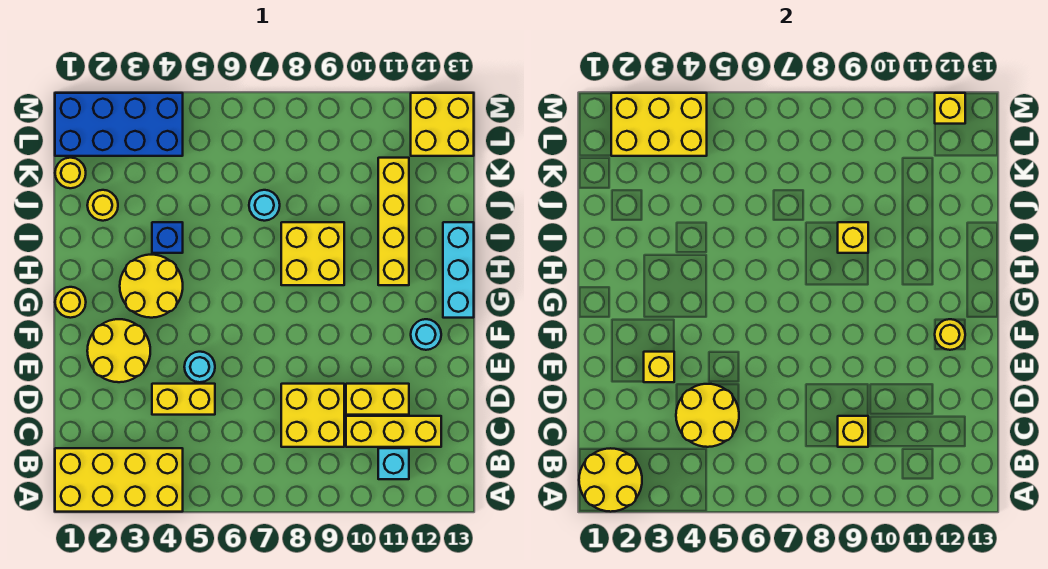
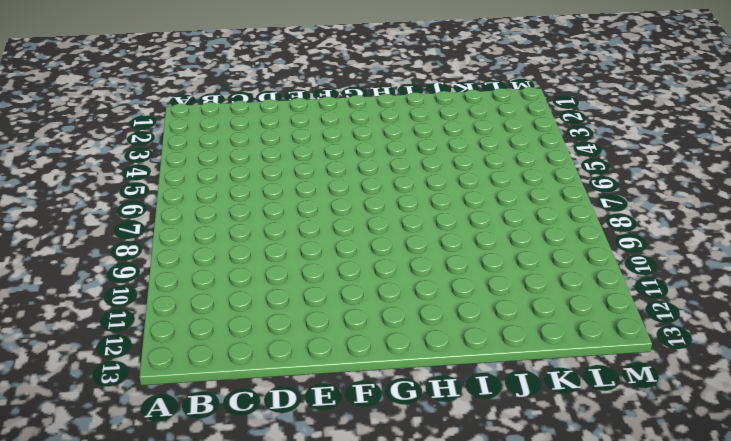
none -> yellow 2x4 brick [55,448,183,512]
none -> cyan 1x1 brick [378,448,409,479]
none -> yellow 2x2 brick [281,384,344,447]

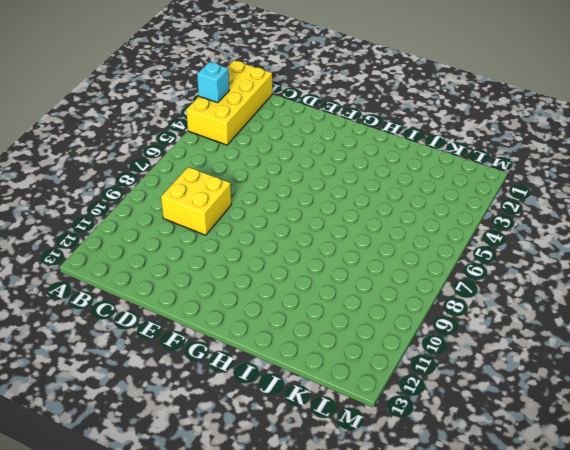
cyan 1x1 brick [197,62,229,103] -> cyan 1x1 brick moved to [378,448,409,479]
none -> yellow 1x3 brick [346,416,441,447]
none -> yellow 1x2 brick [152,384,215,415]
none -> yellow 1x2 brick [346,384,409,415]

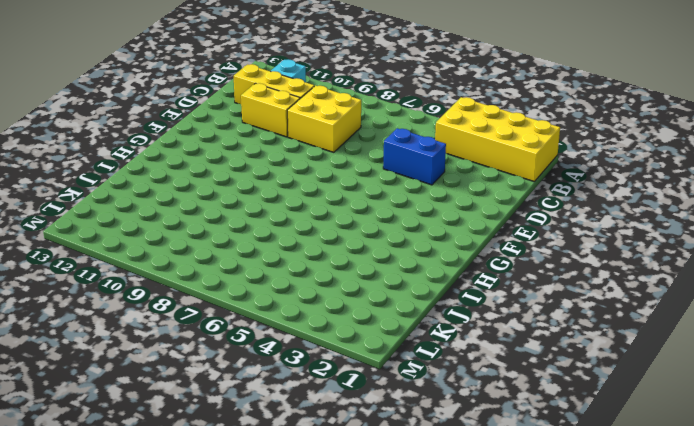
blue 1x2 brick [383,128,446,185] -> yellow 1x2 brick [152,384,215,415]
none -> yellow 2x2 round brick [87,319,150,382]
none -> cyan 1x1 round brick [184,352,215,382]
none -> cyan 1x1 round brick [411,319,441,350]

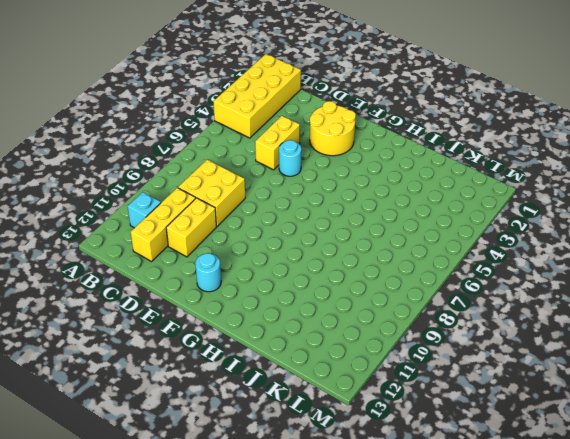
none -> yellow 1x1 round brick [55,287,86,318]
none -> yellow 2x2 round brick [120,255,183,318]
none -> cyan 1x3 brick [443,222,474,318]

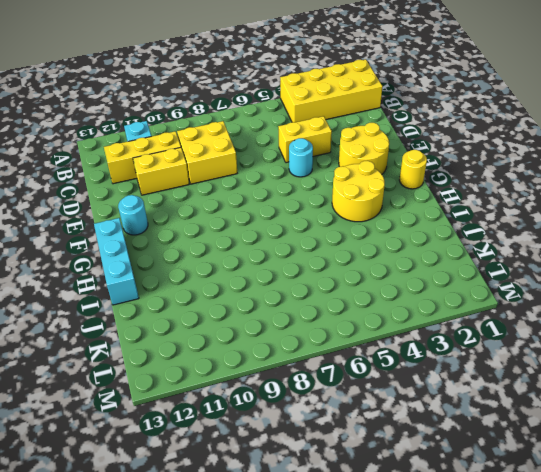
none -> yellow 2x2 brick [281,222,344,285]
none -> yellow 1x4 brick [378,158,409,285]
none -> blue 1x1 brick [152,222,183,253]

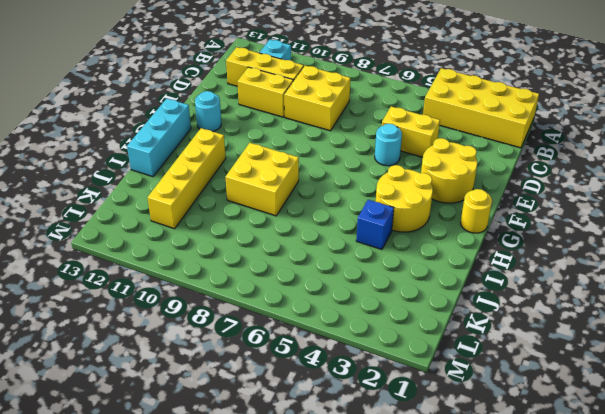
none -> yellow 1x1 round brick [87,190,118,221]
none -> cyan 1x1 round brick [249,190,280,221]
none -> yellow 1x1 round brick [55,158,86,188]

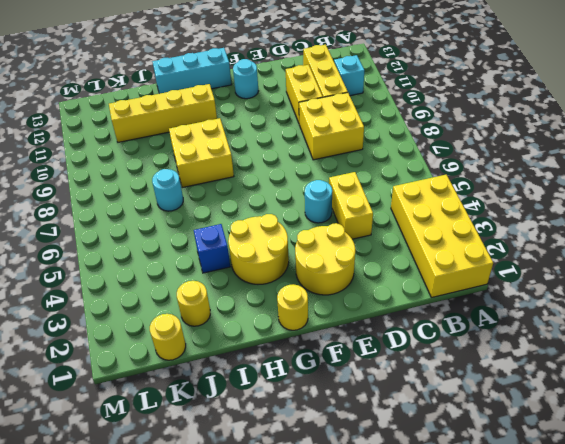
none -> blue 2x4 brick [55,93,183,156]
none -> yellow 2x2 brick [411,93,474,156]
none -> yellow 2x2 round brick [579,448,642,512]

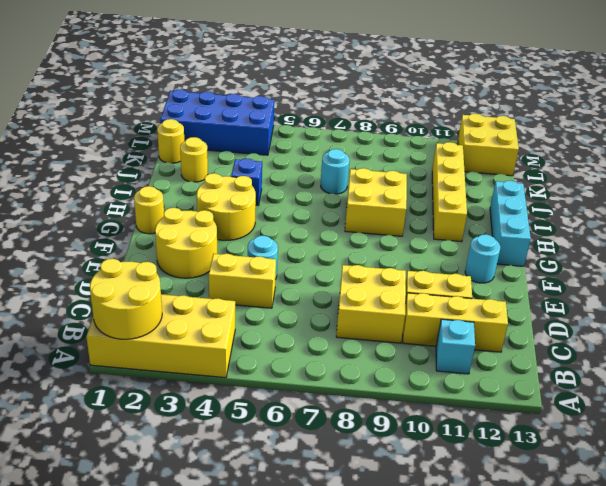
none -> yellow 2x2 round brick [676,384,739,447]
none -> yellow 1x1 brick [838,416,868,447]
none -> yellow 1x1 brick [644,352,674,382]

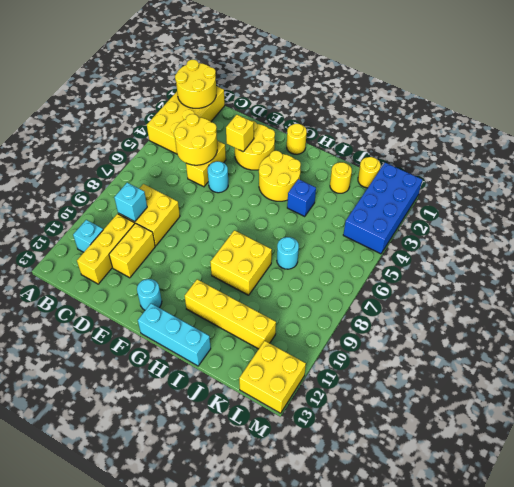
cyan 1x1 brick [114,183,147,222] -> yellow 1x1 brick [838,416,868,447]
none -> yellow 1x1 round brick [935,319,965,350]
none -> yellow 1x1 brick [838,222,868,253]
none -> yellow 2x3 brick [611,93,707,156]

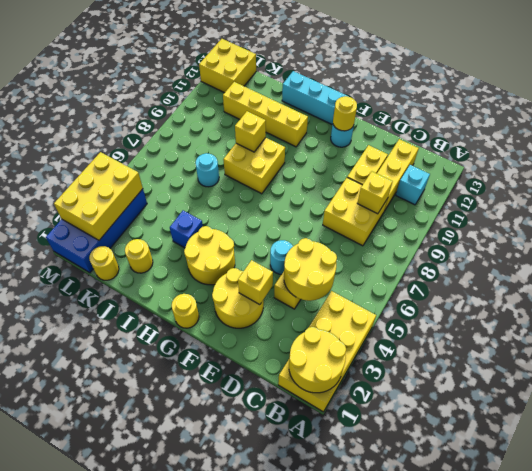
none -> yellow 1x1 brick [935,93,965,124]

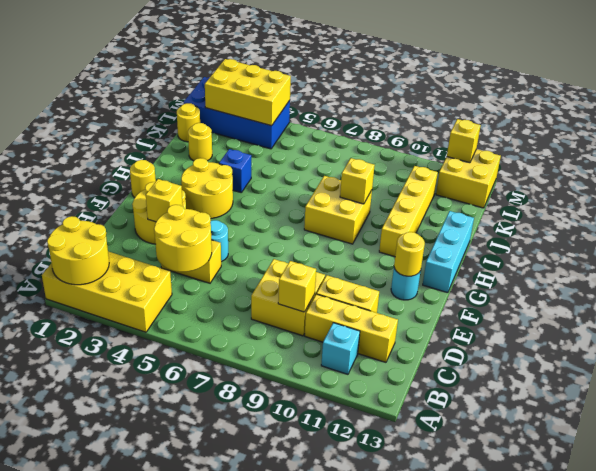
none -> cyan 1x1 round brick [249,190,280,221]

